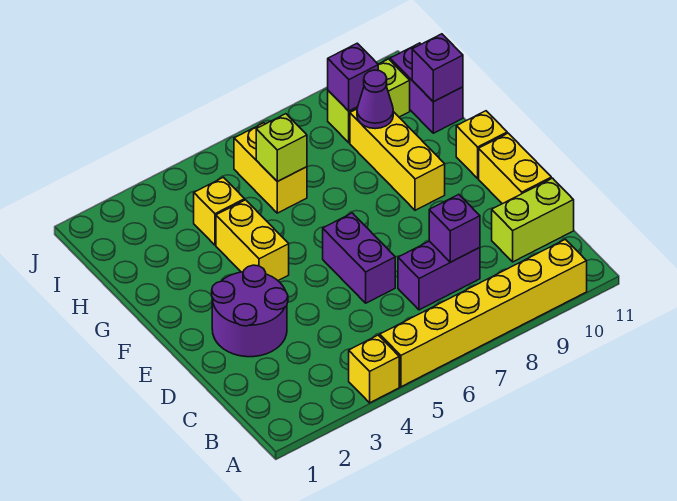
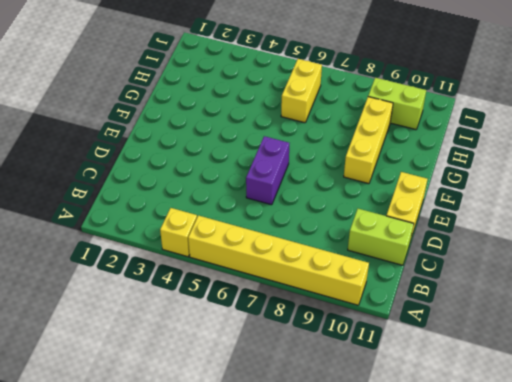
none -> purple 1x2 brick [398,241,480,310]
none -> purple 2x2 round brick [212,265,288,357]
none -> yellow 1x2 brick [216,200,289,280]

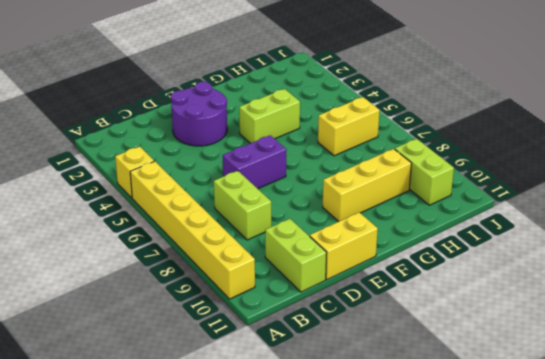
lime 1x2 brick [214,171,271,240] -> purple 1x2 brick [398,241,480,310]
lime 1x2 brick [239,89,300,143] -> yellow 1x2 brick [216,200,289,280]
none -> yellow 1x1 brick [456,111,507,178]
none -> yellow 1x1 brick [194,177,245,245]
none -> purple 1x2 brick [390,43,463,133]

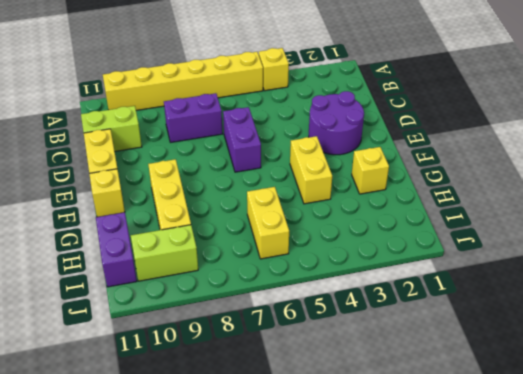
yellow 1x1 brick [352,147,389,194] -> yellow 1x1 brick moved to [194,177,245,245]
none -> purple 1x1 brick [429,194,480,262]
none -> lime 1x1 brick [256,114,307,182]
none -> purple 1x1 cone [357,70,393,129]

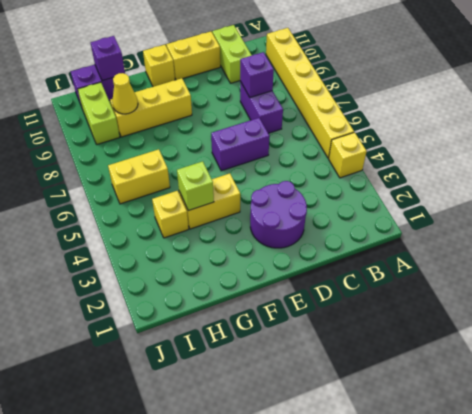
lime 1x1 brick [177,161,214,211] -> lime 1x1 brick moved to [256,114,307,182]
yellow 1x1 cone [112,73,138,114] -> purple 1x1 cone [357,70,393,129]
none -> purple 1x1 brick [328,43,378,111]

